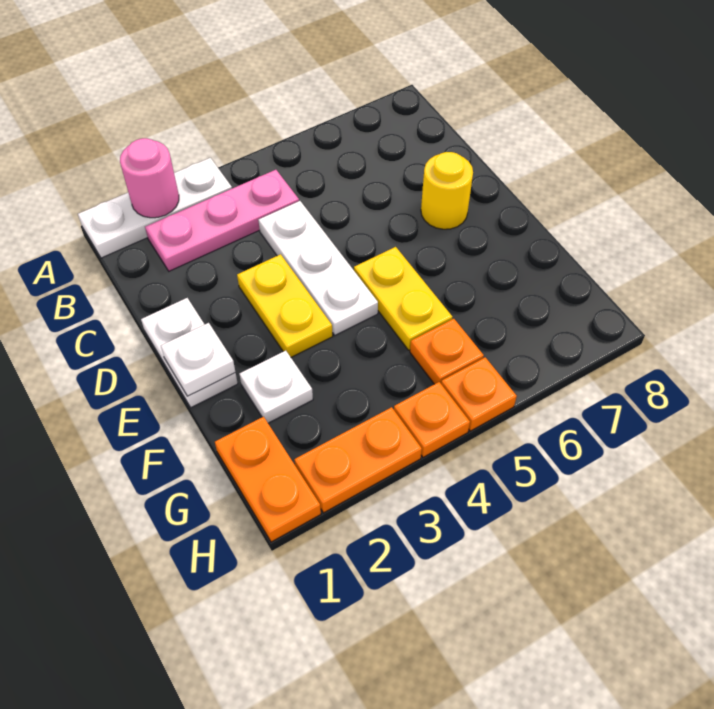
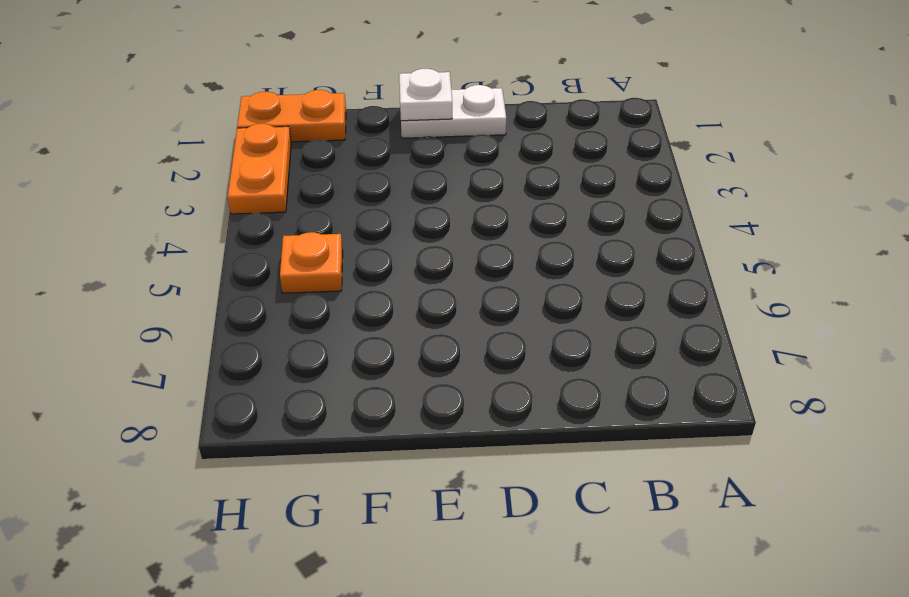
none -> white 1x3 plate [78,158,232,258]
none -> pink 1x3 plate [145,170,299,271]
none -> white 1x3 plate [258,201,378,335]

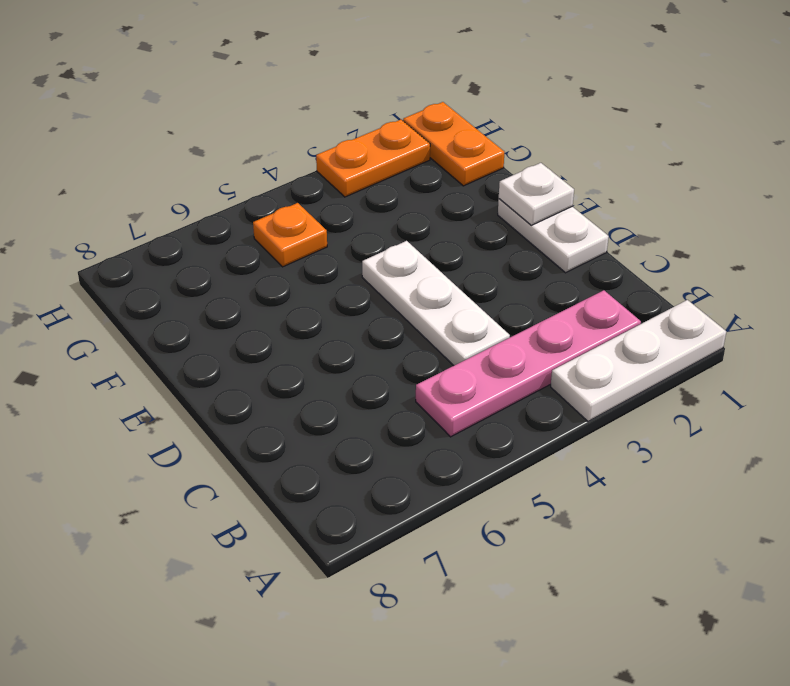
pink 1x4 plate [416,290,641,437] -> pink 1x3 plate [145,170,299,271]
none -> yellow 1x2 plate [237,254,333,357]
none -> yellow 1x1 round brick [421,152,473,229]
none -> yellow 1x2 plate [354,247,452,350]

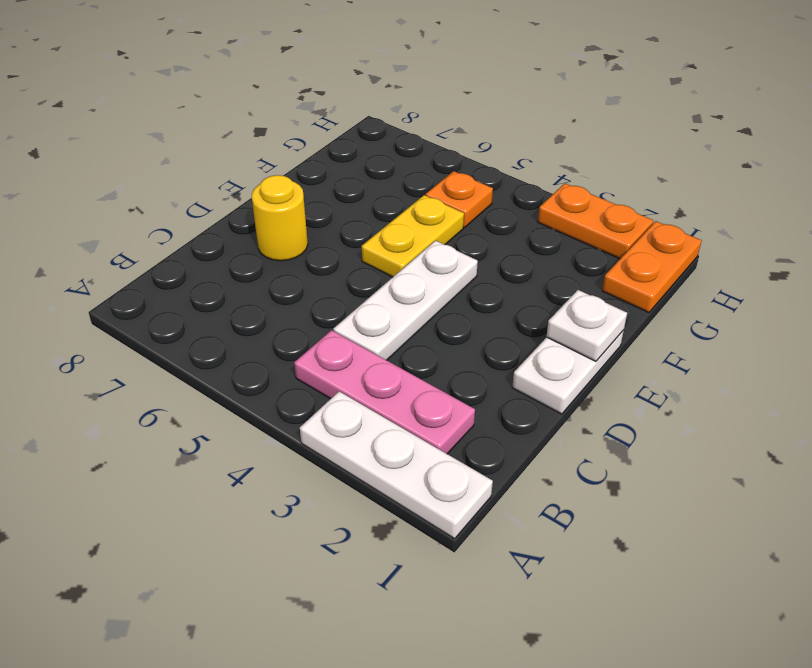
none -> yellow 1x2 plate [237,254,333,357]
none -> white 1x1 plate [239,351,313,423]
none -> orange 1x1 plate [394,382,470,457]

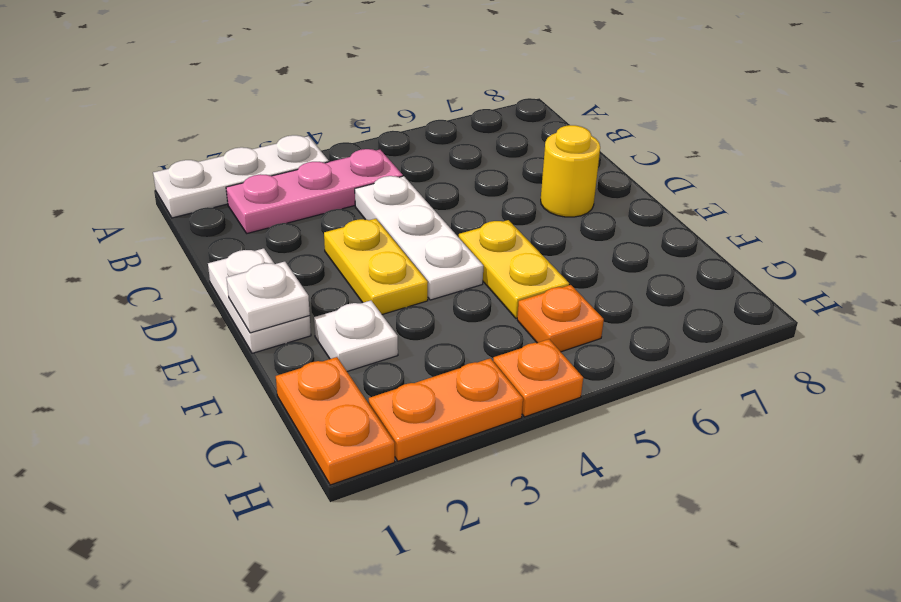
none -> orange 1x1 plate [441,357,517,431]
none -> pink 1x1 round brick [120,138,179,218]

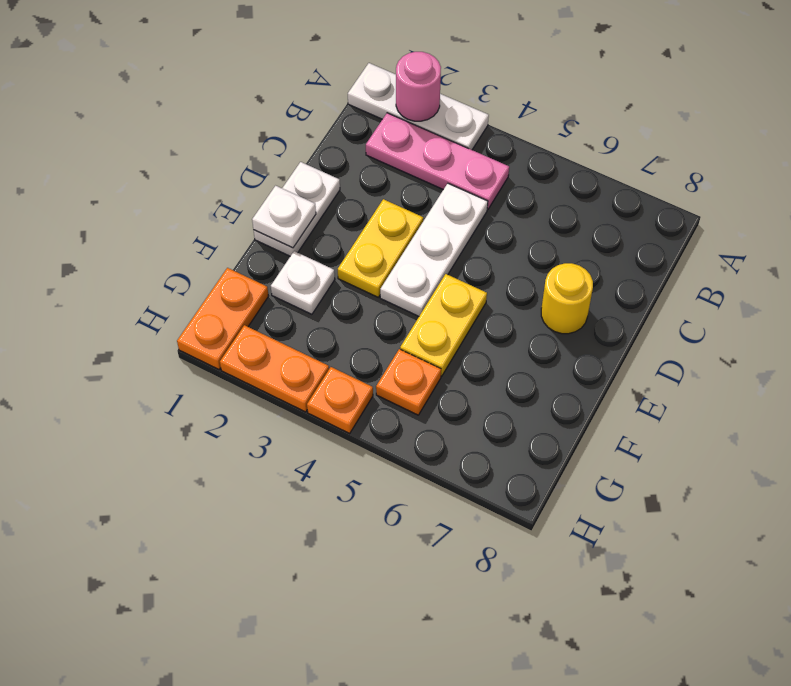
none -> orange 1x1 plate [441,357,517,431]

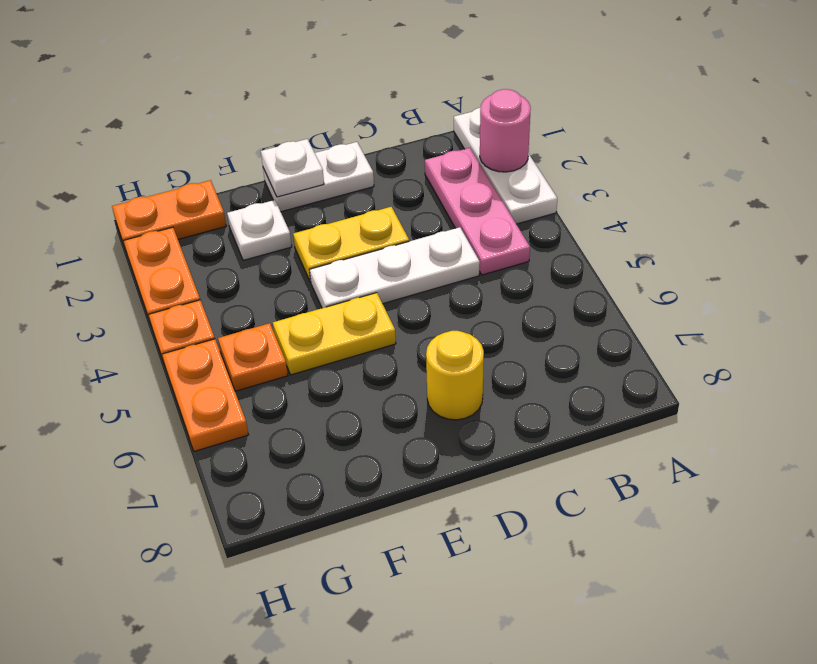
orange 1x2 plate [162,339,248,451] -> orange 1x1 plate [441,357,517,431]

